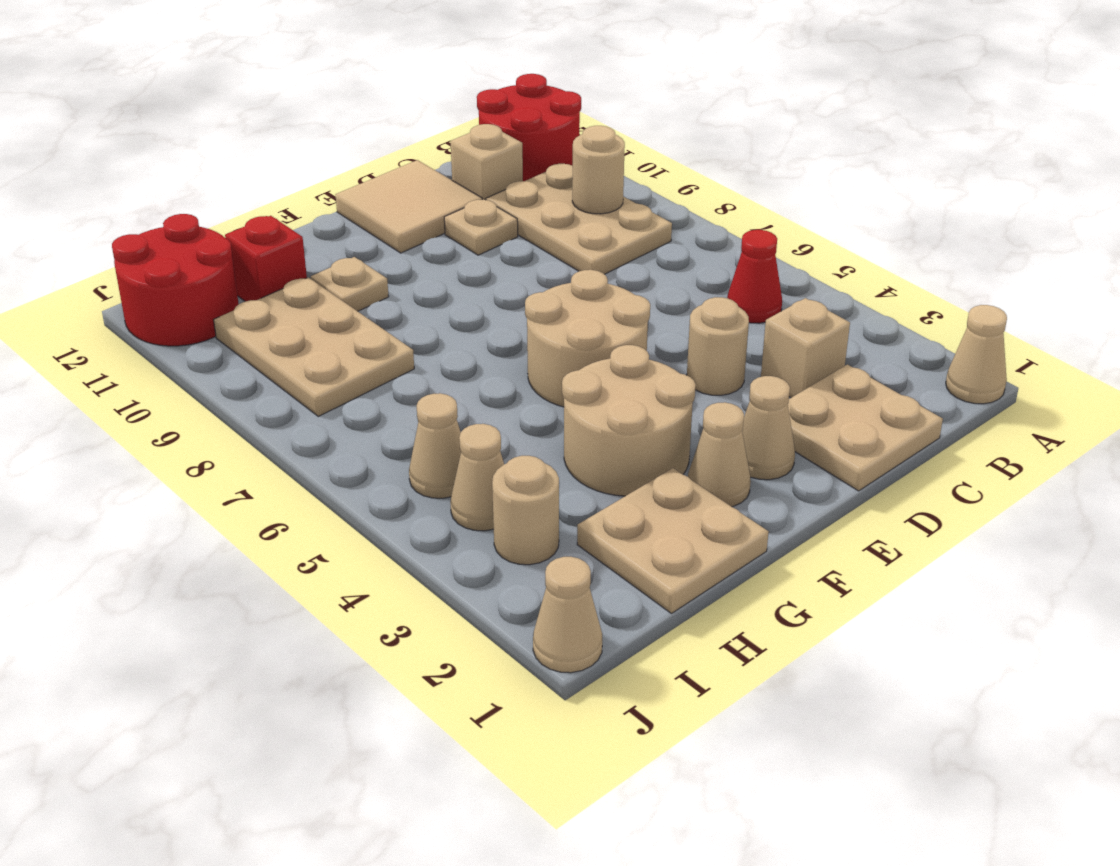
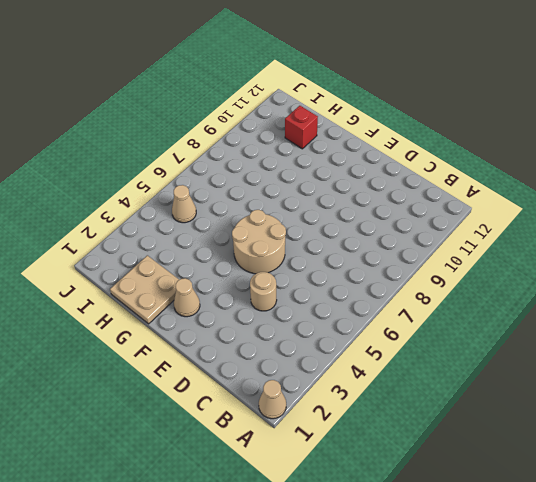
none -> red 2x2 round brick [477,74,581,181]
none -> red 1x1 cone [727,230,782,323]
none -> tan 2x3 plate [486,164,672,274]

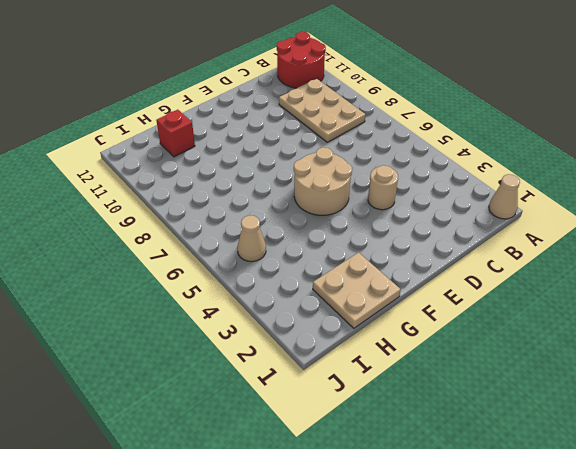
none -> red 1x1 cone [727,230,782,323]
none -> tan 2x2 plate [788,364,943,491]
none -> tan 1x1 brick [761,298,850,398]

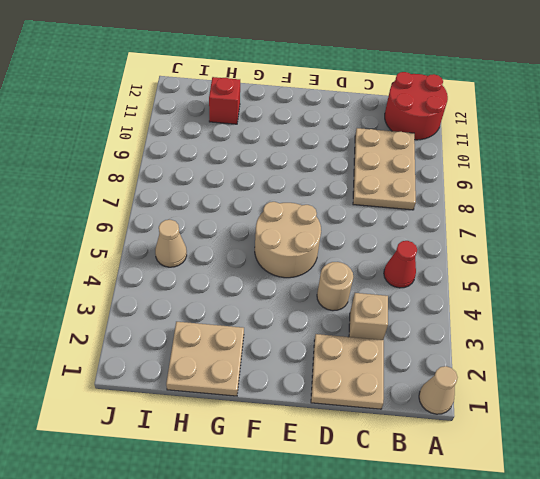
none -> tan 1x1 brick [451,124,523,200]
none -> tan 1x1 plate [444,200,518,255]
none -> tan 2x2 tile [336,160,482,253]

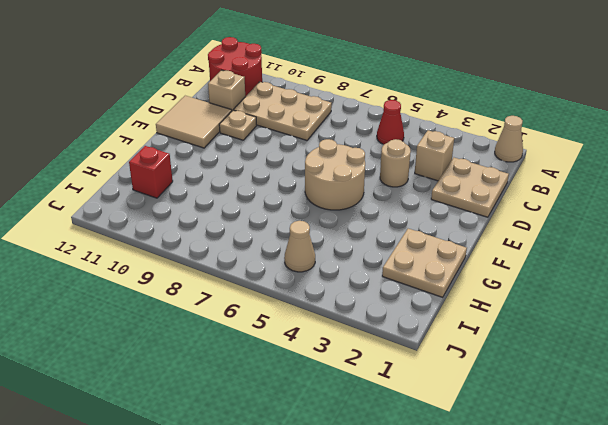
none -> tan 1x1 cone [742,376,795,480]
none -> tan 1x1 cone [688,402,751,507]
none -> tan 2x2 round brick [562,345,696,496]

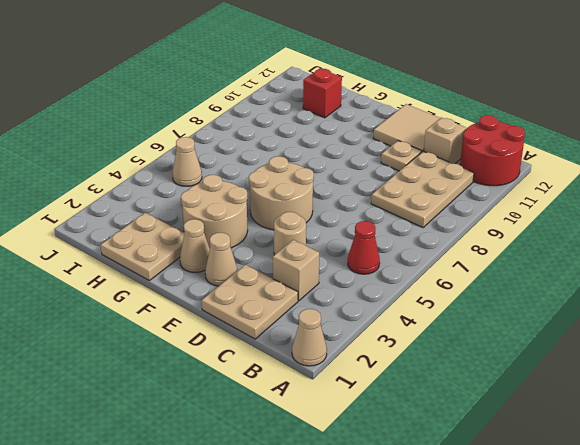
none -> tan 1x1 plate [311,257,389,311]
none -> tan 2x3 plate [214,277,414,416]
none -> tan 1x1 round brick [492,456,559,565]

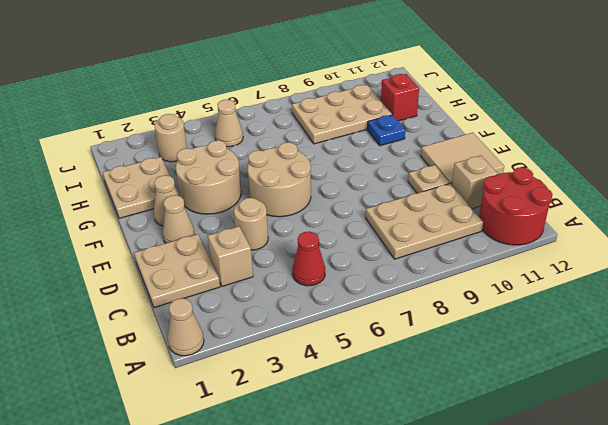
blue 1x1 plate [367,115,405,146] -> tan 1x1 plate [311,257,389,311]
none -> tan 1x1 cone [450,424,504,531]
none -> red 2x2 round brick [112,214,239,346]
none -> tan 1x1 cone [533,557,602,673]

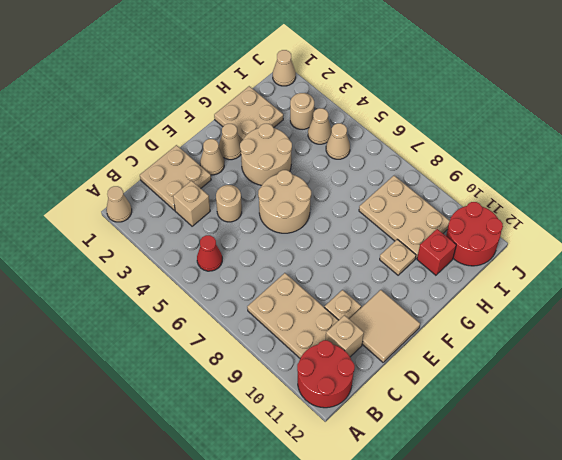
none -> tan 1x1 round brick [572,126,625,214]

